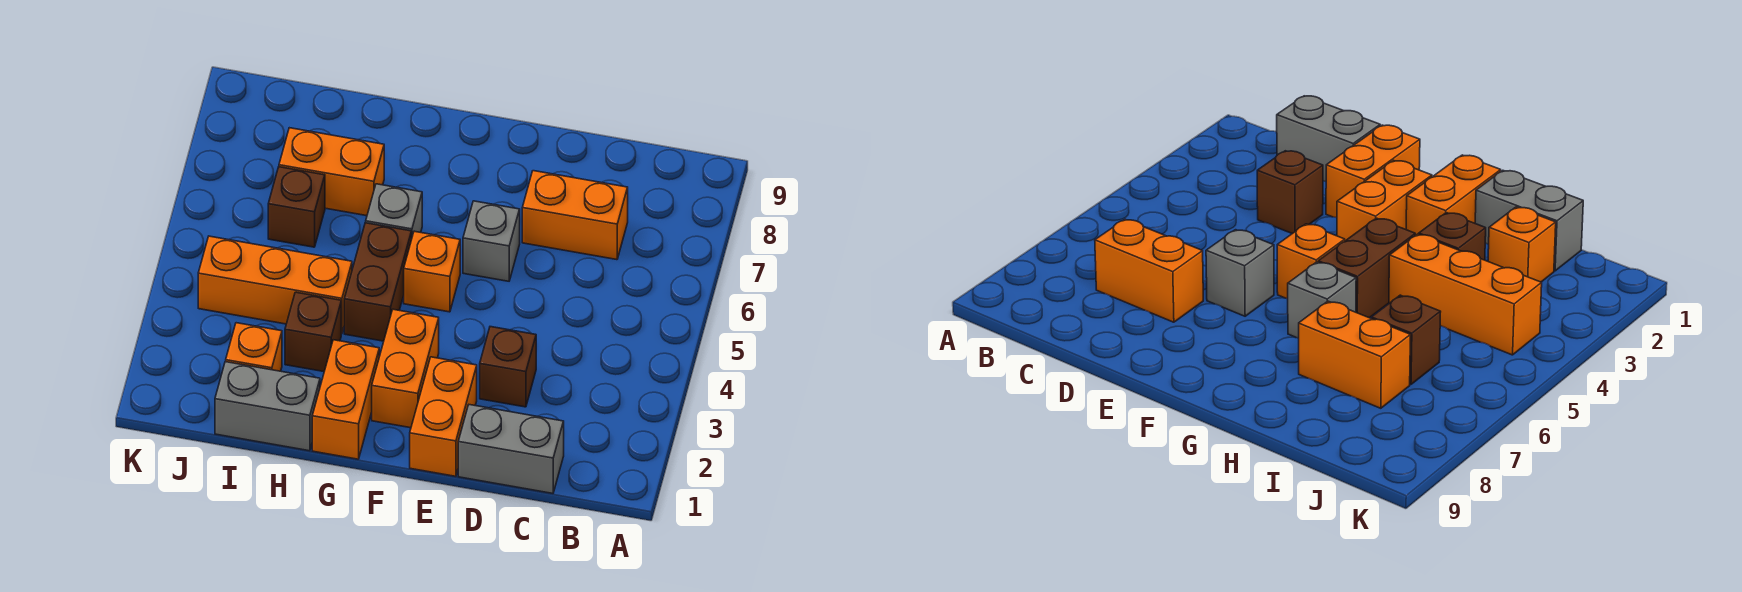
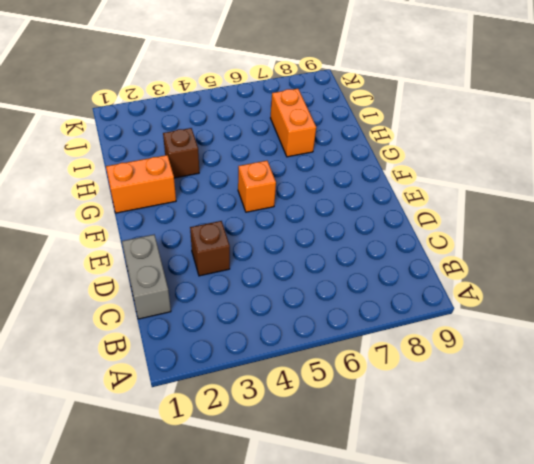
none -> orange 1x2 brick [522,171,628,260]
none -> orange 1x2 brick [410,357,477,476]
none -> grey 1x1 brick [463,201,520,281]

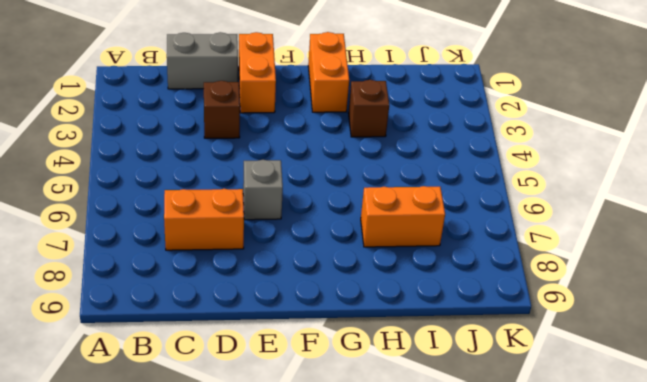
none -> orange 1x2 brick [372,309,439,428]
none -> orange 1x1 brick [404,231,460,312]
none -> brown 1x2 brick [344,223,412,341]

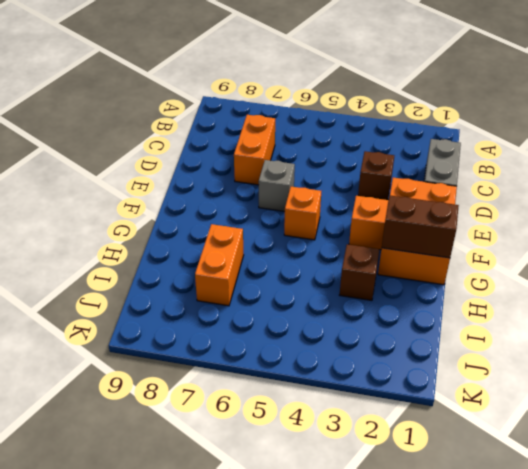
brown 1x2 brick [382,196,459,258] -> brown 1x2 brick moved to [344,223,412,341]
none -> grey 1x1 brick [366,184,422,236]
none -> grey 1x2 brick [215,362,320,451]
none -> orange 1x3 brick [198,236,352,334]

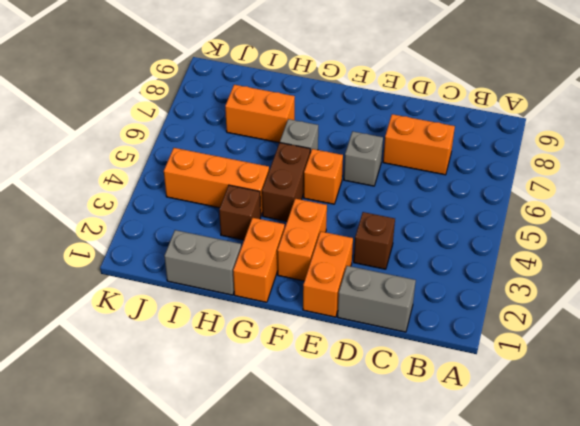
none -> orange 1x1 brick [226,323,282,371]
none -> brown 1x1 brick [268,167,325,247]

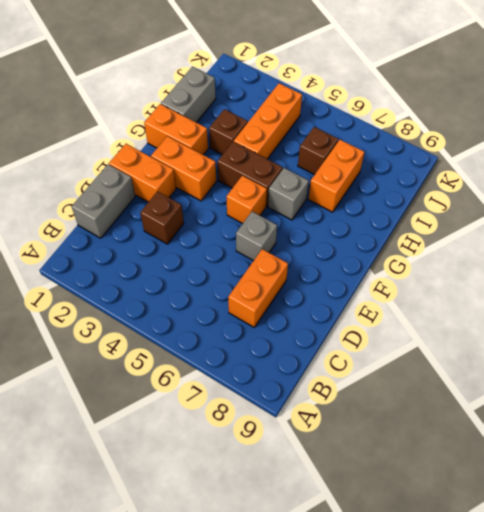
none -> orange 1x1 brick [226,323,282,371]

